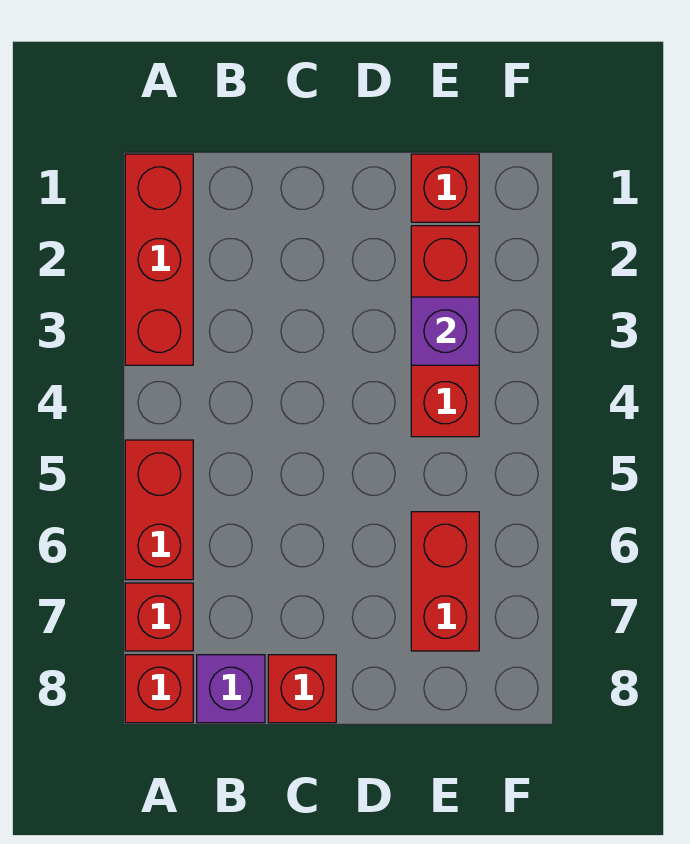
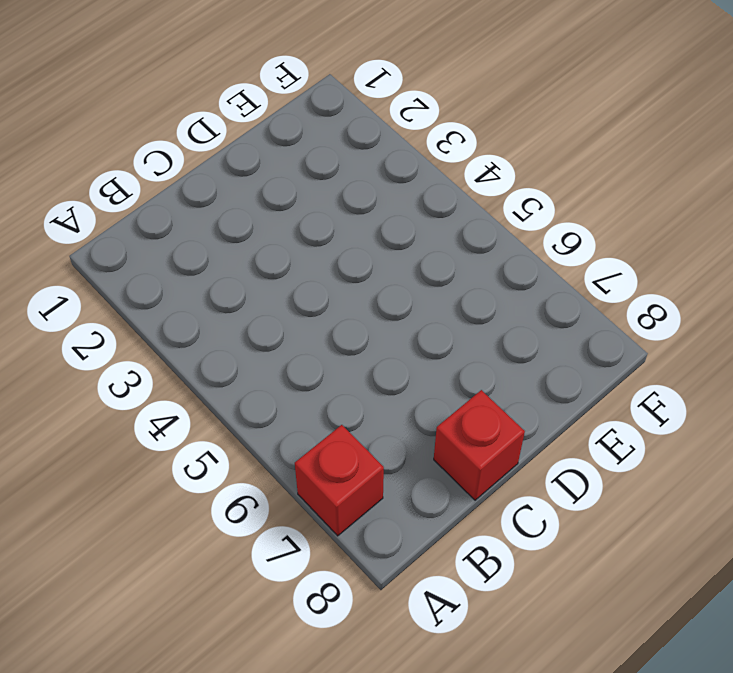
none -> red 1x3 brick [125,154,193,365]
none -> red 1x2 brick [125,440,193,580]

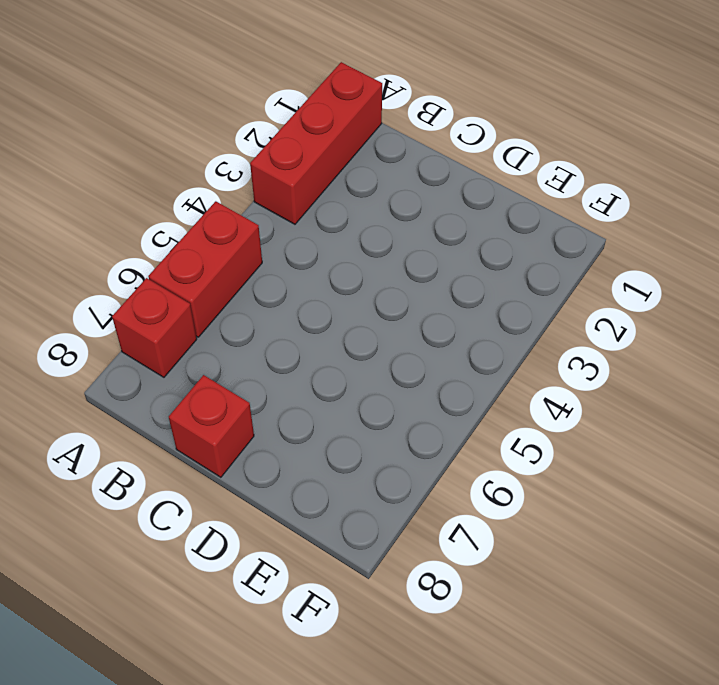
none -> red 1x1 brick [125,655,193,723]
none -> purple 1x1 brick [197,655,265,723]

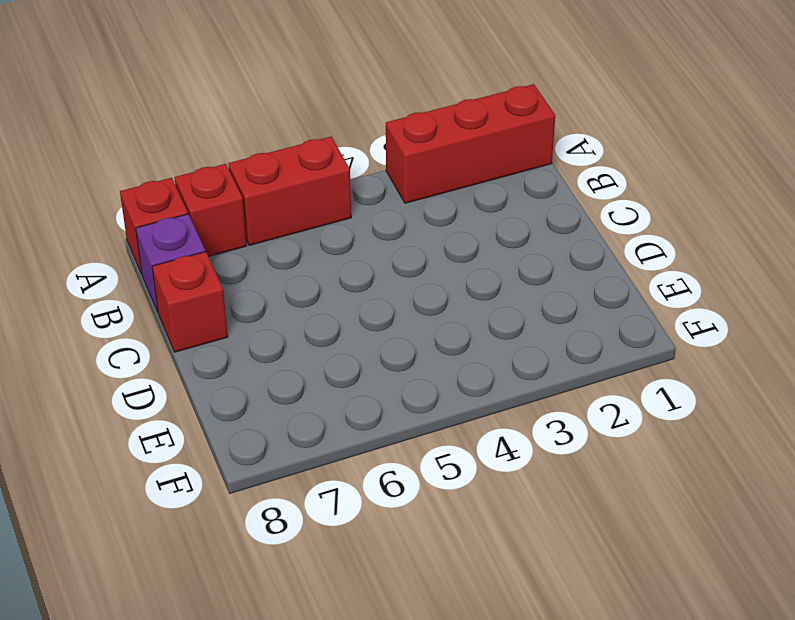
none -> red 1x1 brick [411,154,479,222]
none -> red 1x3 brick [411,226,479,437]

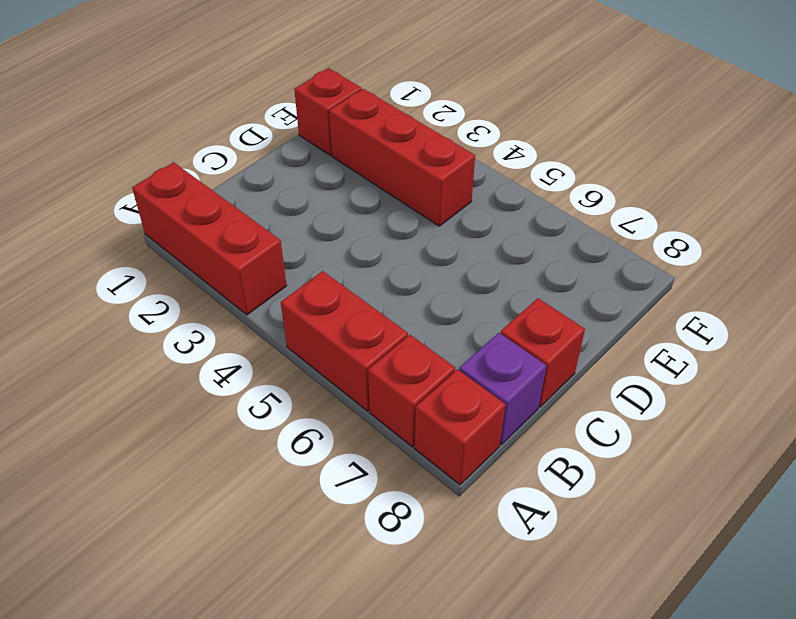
none -> red 1x2 brick [411,512,479,651]
none -> purple 1x1 brick [411,297,479,365]

